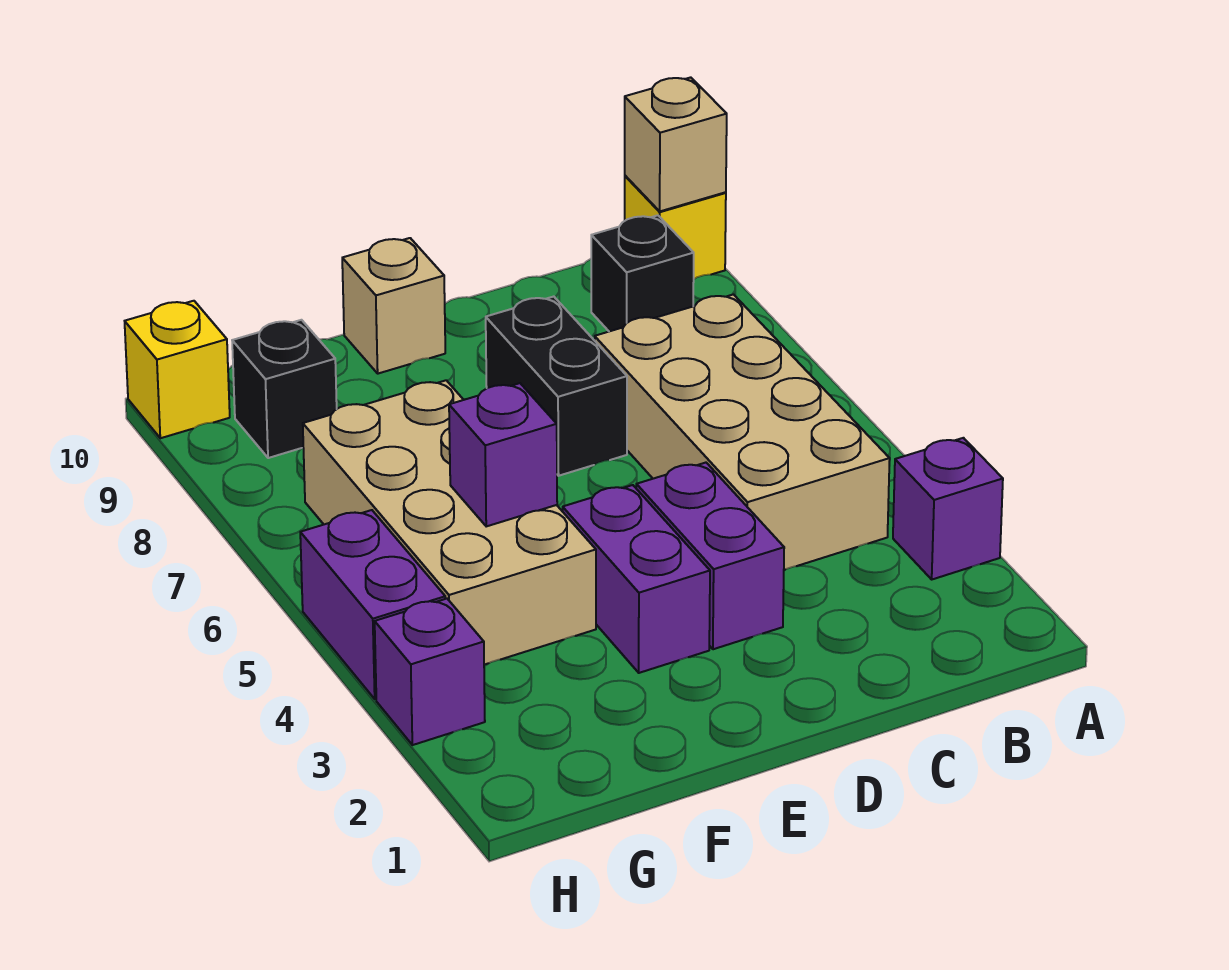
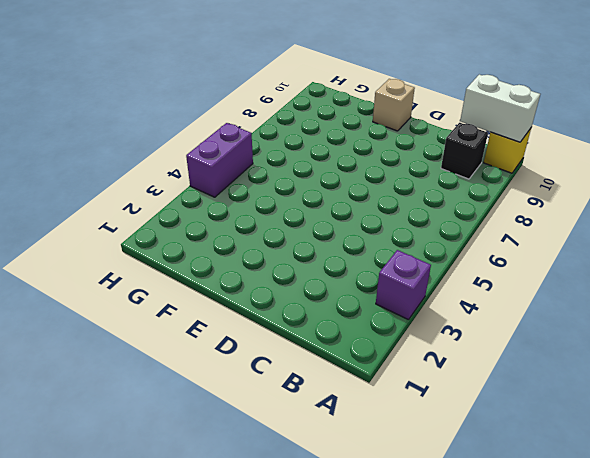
white 1x2 brick [460,74,540,142] -> tan 1x1 brick [625,77,727,211]
none -> tan 2x4 brick [595,294,890,570]
none -> purple 1x2 brick [636,463,784,649]
none -> black 1x2 brick [486,297,627,476]

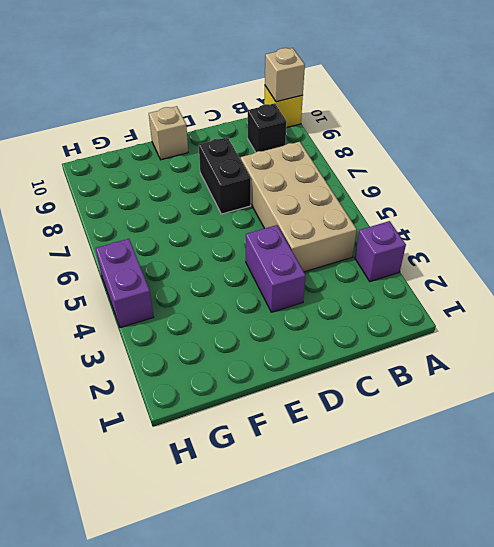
none -> purple 1x2 brick [563,485,710,673]
none -> tan 2x4 brick [303,380,596,665]
none -> black 1x1 brick [232,320,337,458]

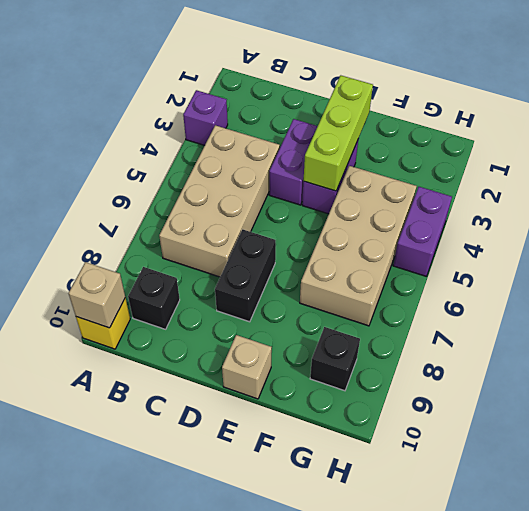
lime 1x3 brick [304,75,373,191] -> none
none -> purple 1x1 brick [375,599,485,745]
none -> yellow 1x1 brick [125,301,230,438]
none -> purple 1x1 brick [449,383,557,526]

